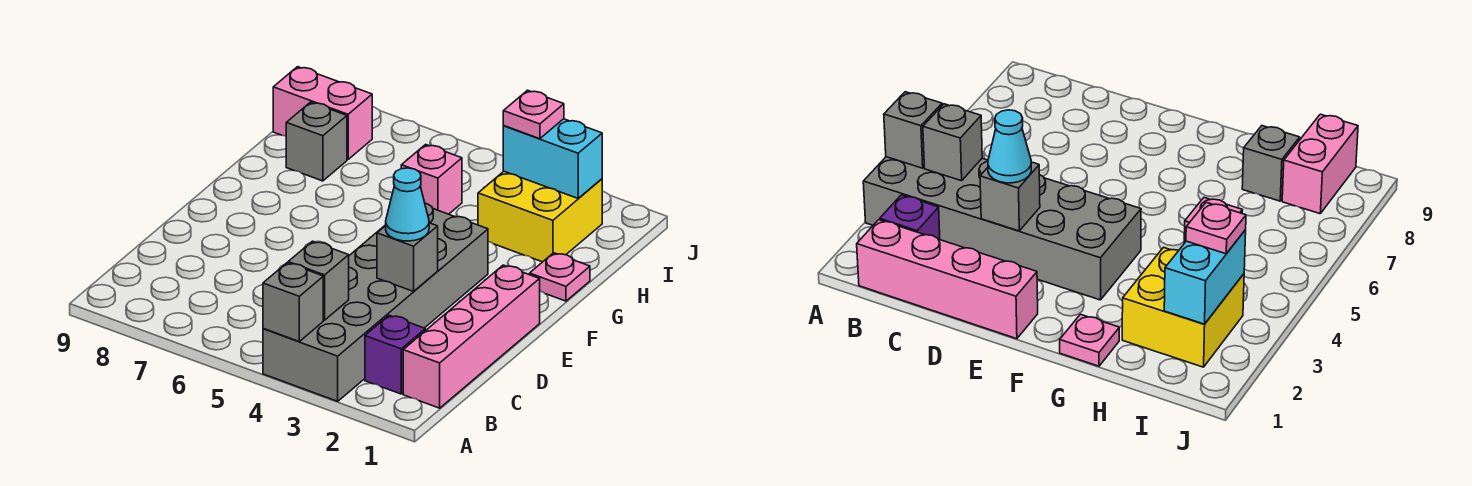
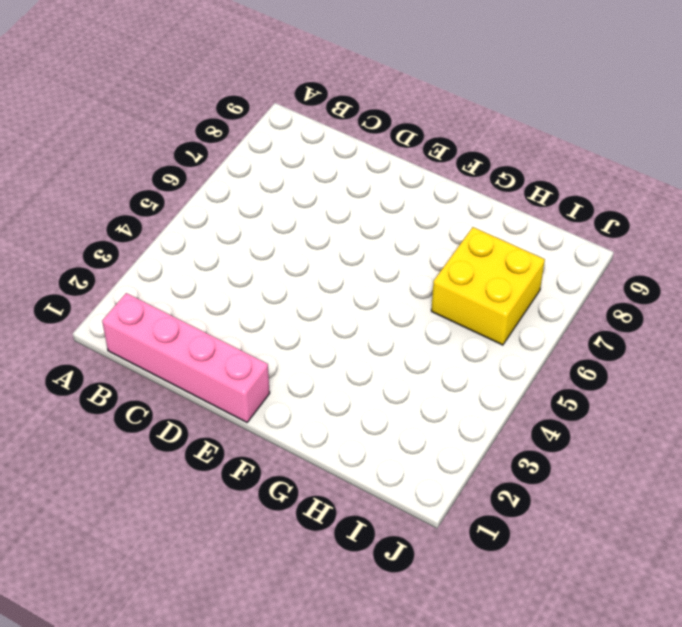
yellow 2x2 brick [431,227,545,345] -> yellow 2x2 brick moved to [478,171,602,262]
none -> grey 2x6 brick [263,203,488,401]
none -> purple 1x1 brick [365,315,425,394]
none -> pink 1x1 plate [530,253,590,301]

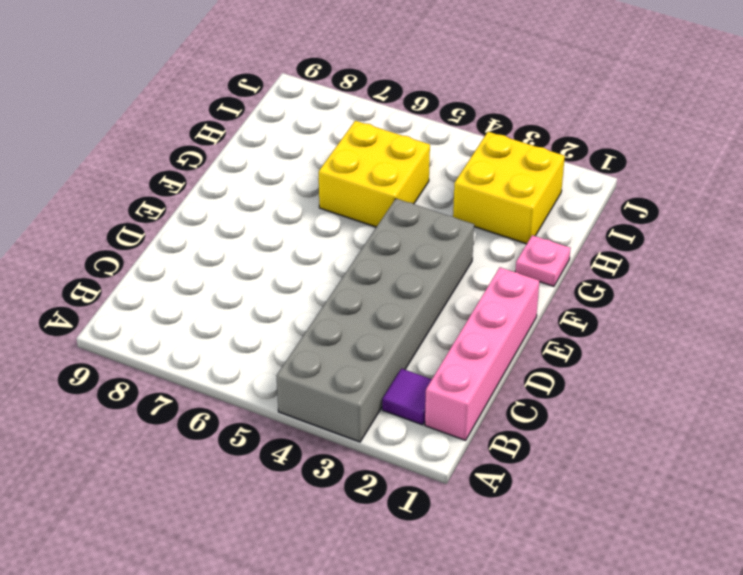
purple 1x1 tile [382,369,432,425] -> purple 1x1 brick [365,315,425,394]
yellow 2x2 brick [319,121,430,227] -> pink 1x1 brick [401,145,462,214]
none -> grey 1x1 brick [286,102,347,181]
none -> pink 1x2 brick [273,67,372,159]
none -> grey 1x1 brick [263,263,323,341]

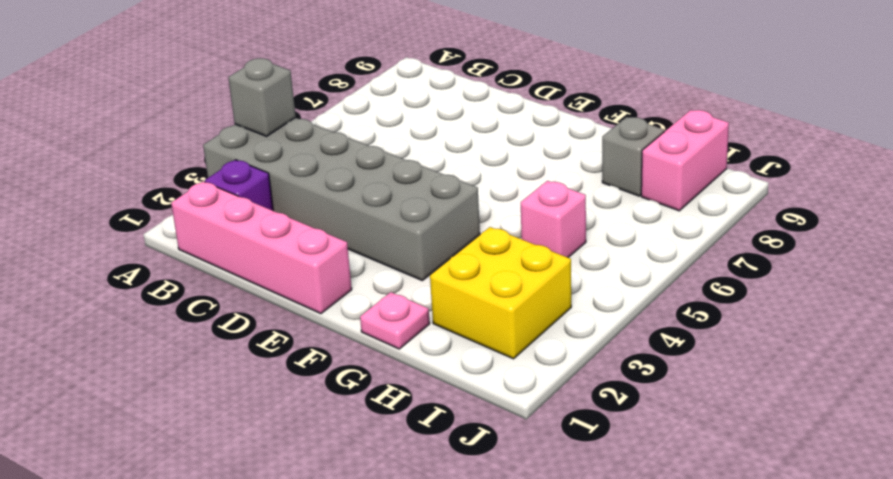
none -> grey 1x1 brick [288,241,349,320]
none -> grey 1x1 brick [377,223,438,291]
none -> cyan 1x2 brick [503,119,602,198]

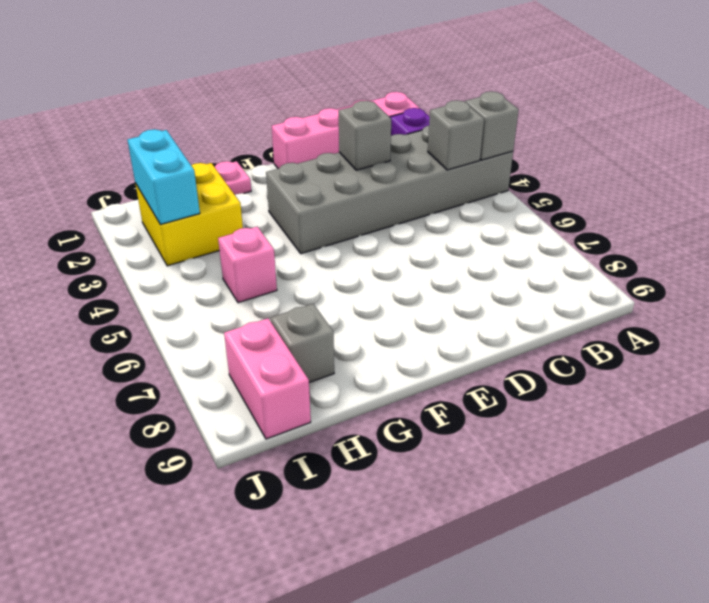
none -> cyan 1x1 cone [386,168,429,241]
none -> pink 1x1 plate [503,90,564,139]

